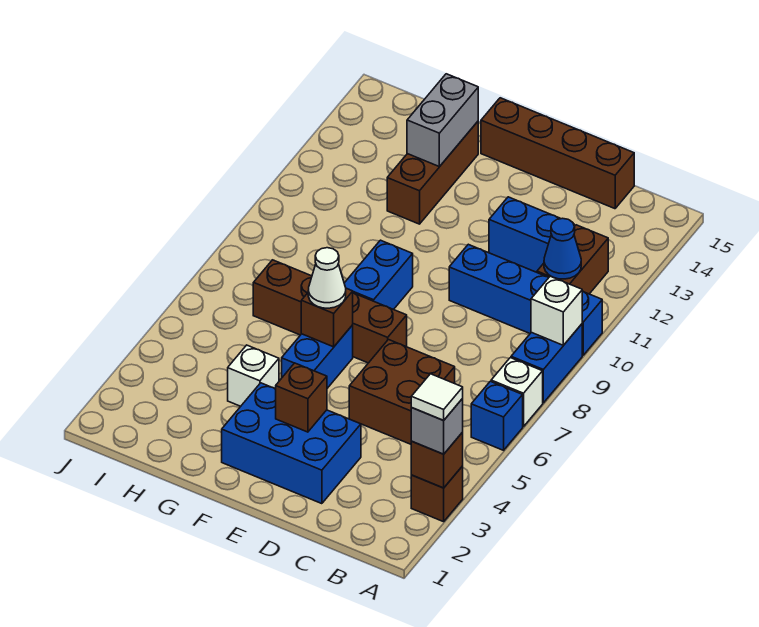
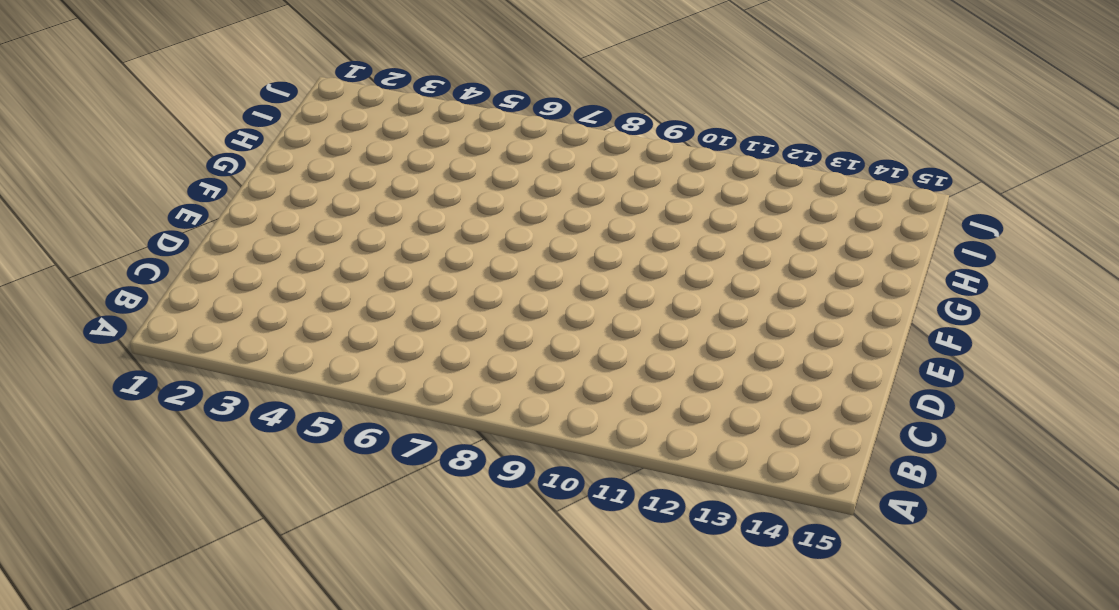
none -> brown 1x1 brick [411,466,463,522]
none -> blue 1x1 brick [471,381,523,450]
none -> white 1x1 brick [491,358,543,427]

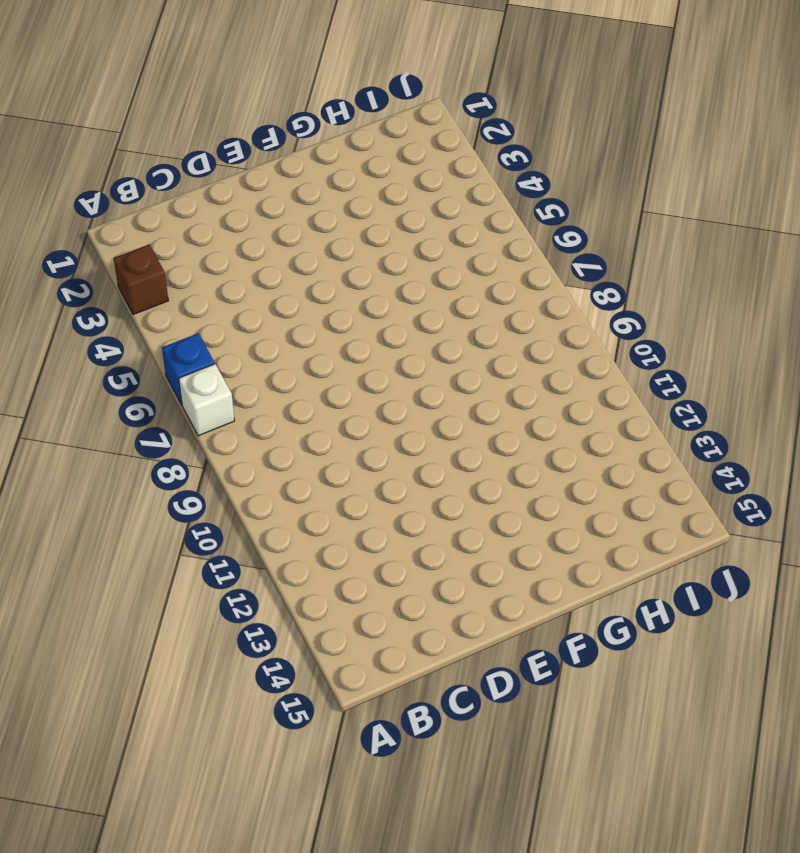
none -> blue 1x2 brick [511,324,582,403]
none -> blue 1x4 brick [449,244,602,355]
none -> brown 1x2 brick [537,225,608,294]

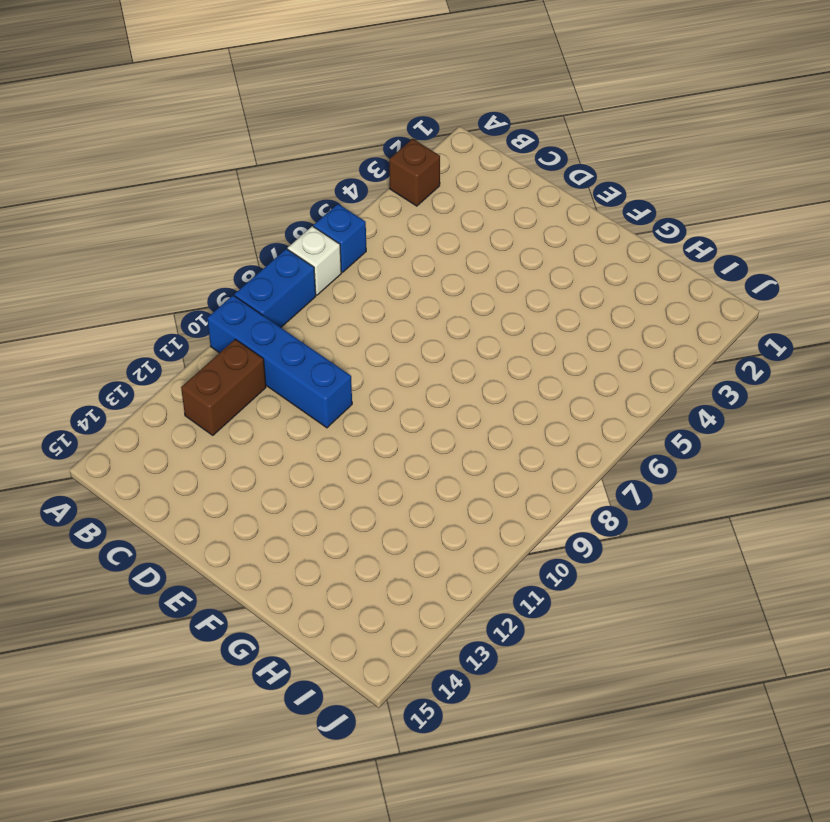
none -> brown 2x2 brick [349,340,455,444]
none -> blue 1x2 brick [489,197,561,272]
none -> brown 1x4 brick [481,98,634,209]

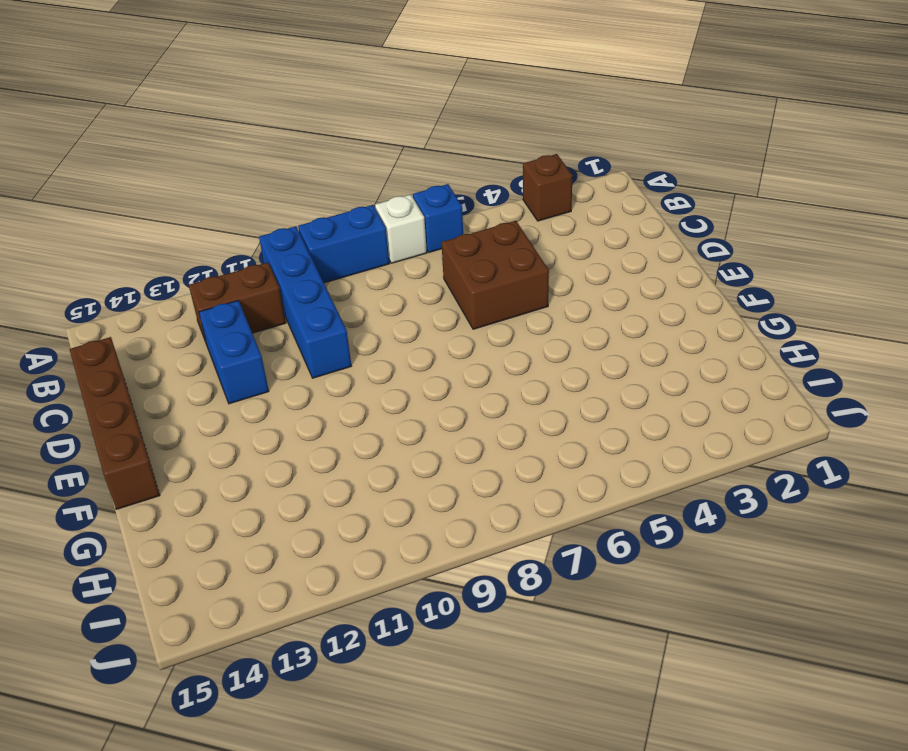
none -> blue 2x3 brick [222,383,361,504]
none -> brown 1x4 brick [253,260,407,363]
none -> blue 1x2 brick [282,325,353,388]

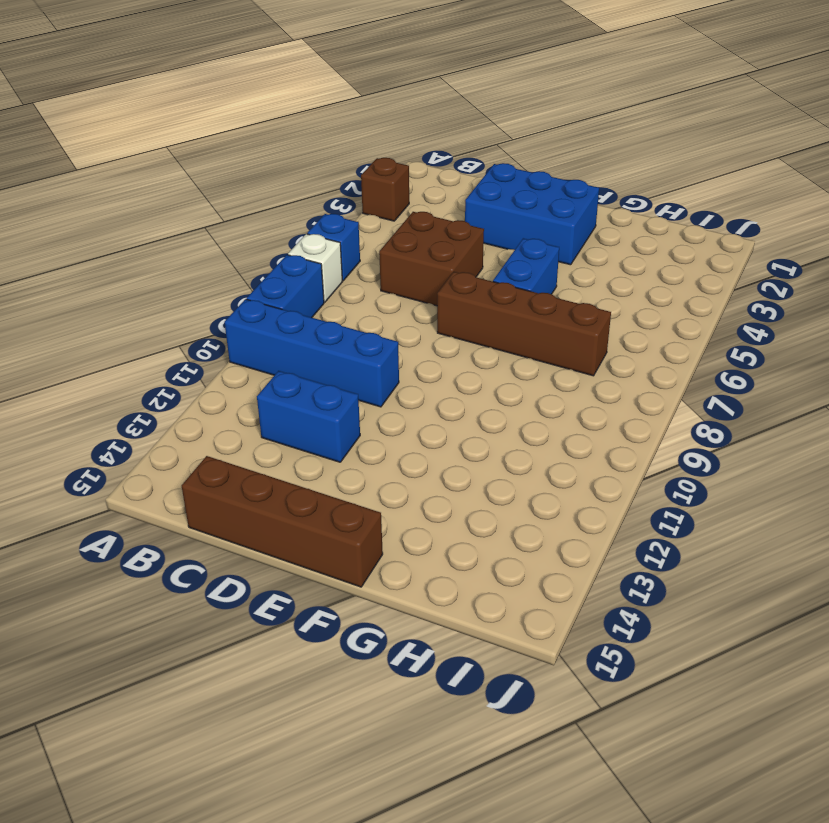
none -> brown 1x2 brick [537,225,608,294]
none -> blue 1x2 brick [344,240,413,310]
none -> white 1x1 brick [228,345,279,406]

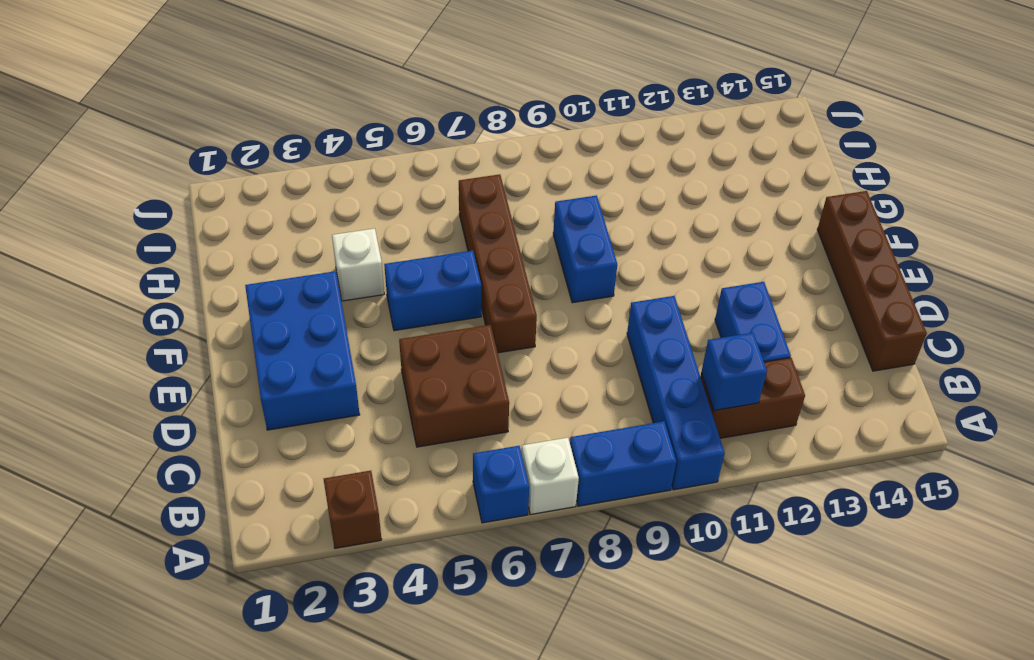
blue 1x1 brick [701,333,767,411] -> blue 1x1 cone [544,218,581,279]
blue 1x2 brick [553,195,617,303] -> blue 1x2 brick turned to [344,240,413,310]
none -> brown 1x3 brick [387,122,478,224]
none -> brown 1x1 brick [411,432,463,488]
none -> white 1x1 brick [531,276,582,345]

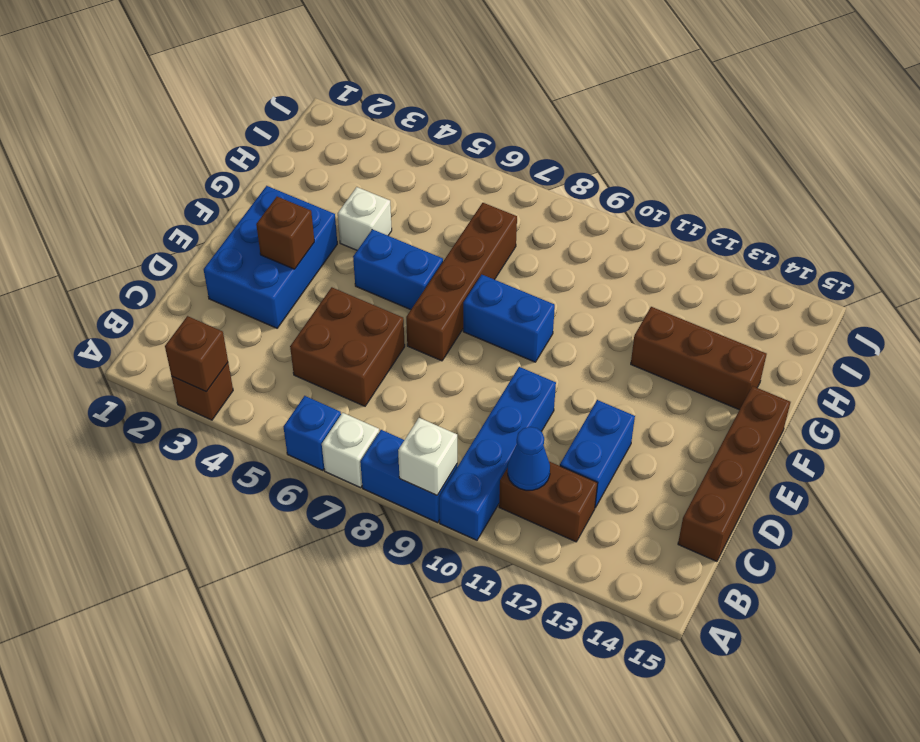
none -> brown 1x1 brick [301,288,353,347]
none -> grey 1x2 brick [407,74,478,167]
none -> grey 1x1 brick [411,399,463,454]

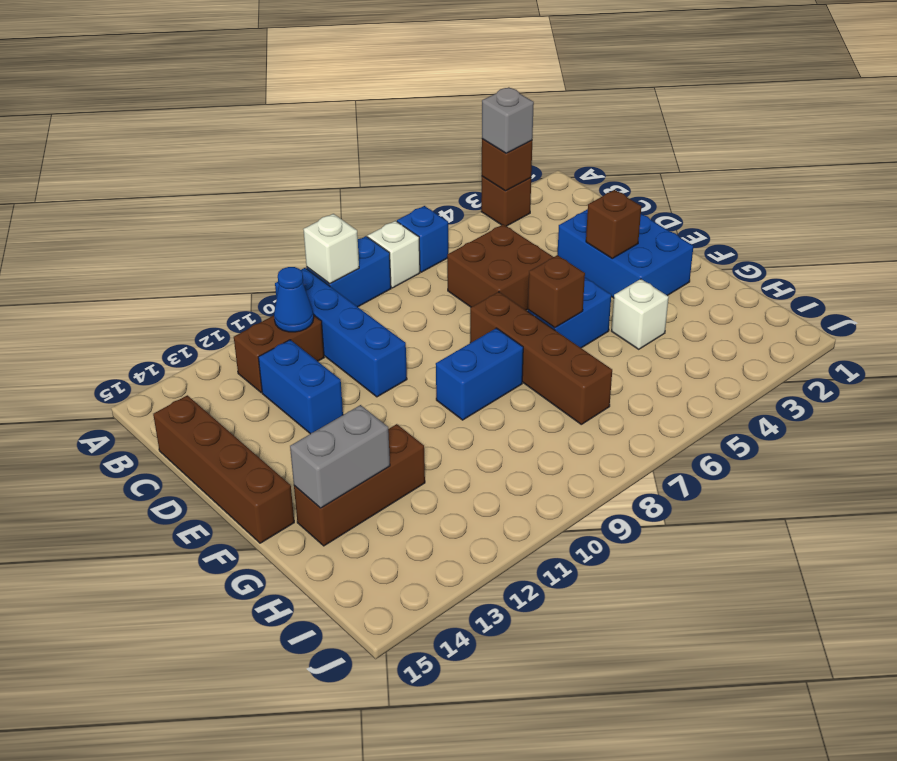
none -> white 1x1 cone [308,248,346,308]
none -> white 1x1 tile [411,374,463,420]

